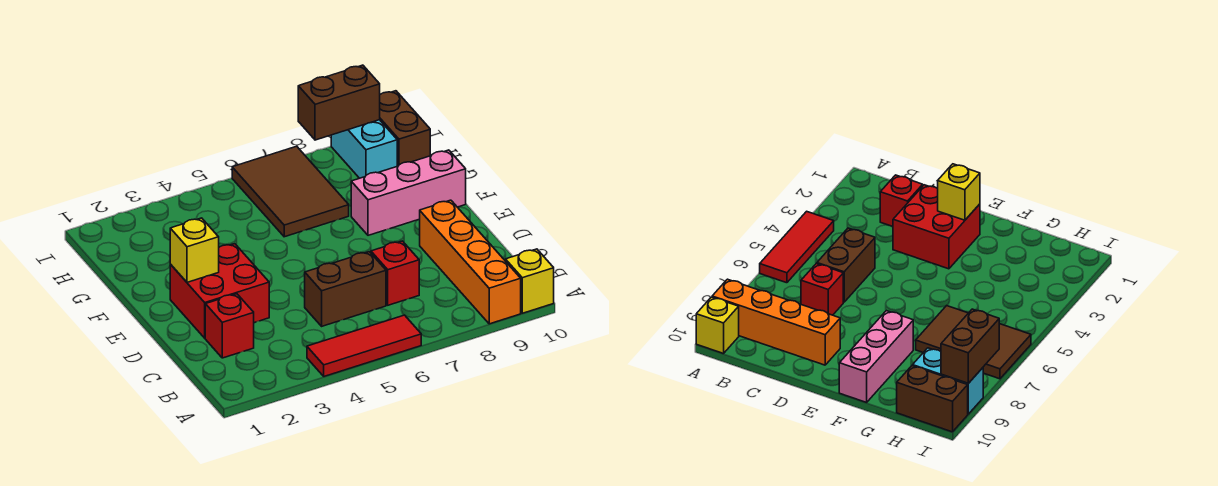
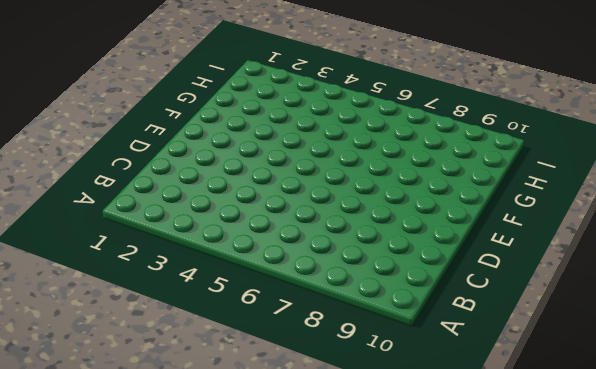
none -> red 1x3 tile [307,315,421,376]
none -> orange 1x4 brick [420,200,521,324]
none -> yellow 1x1 brick [505,249,554,313]

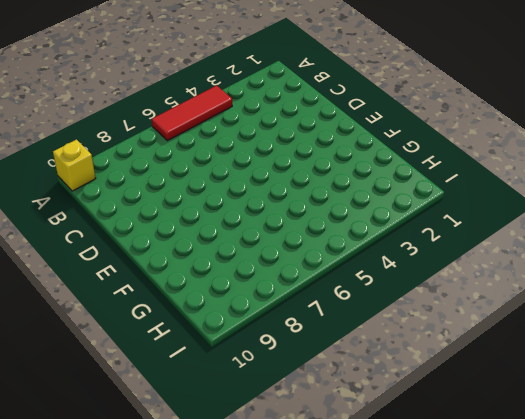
none -> orange 1x4 brick [420,200,521,324]
none -> red 1x1 brick [205,294,254,358]
none -> brown 1x2 brick [305,252,386,326]

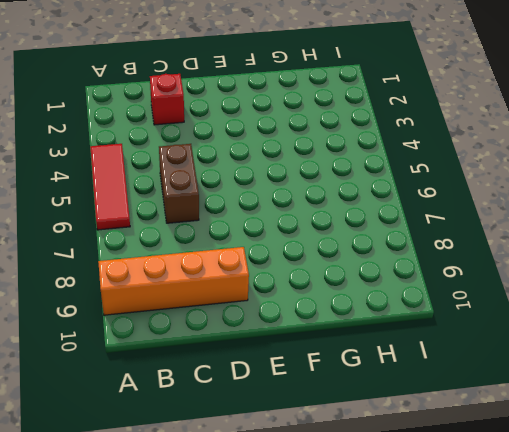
none -> yellow 1x1 brick [505,249,554,313]
none -> red 1x1 brick [371,241,419,305]
none -> red 2x2 brick [170,244,269,338]

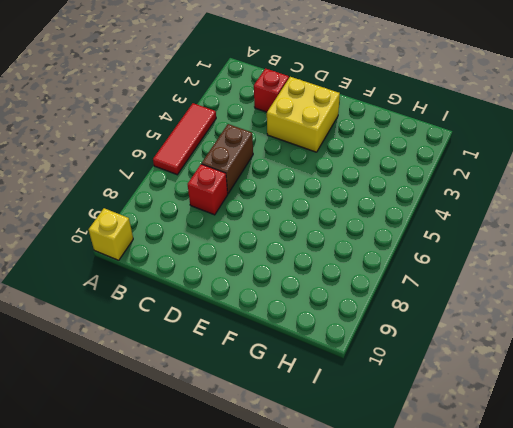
yellow 2x2 brick [267,77,340,152] -> red 2x2 brick [170,244,269,338]
none -> orange 1x4 brick [420,200,521,324]
none -> pink 1x3 brick [351,150,466,235]
none -> brown 2x3 tile [232,146,349,237]

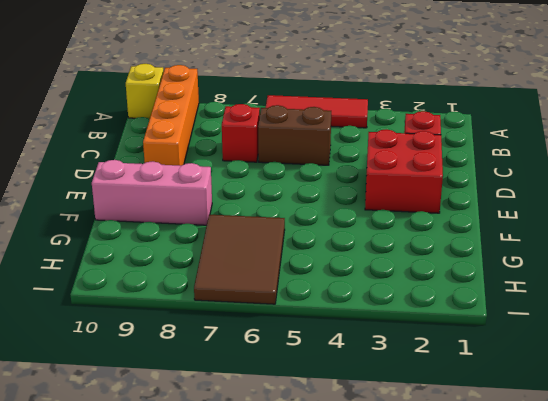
none -> cyan 1x2 brick [331,120,397,178]
none -> brown 1x2 brick [380,91,430,166]
none -> yellow 1x1 brick [170,218,219,282]

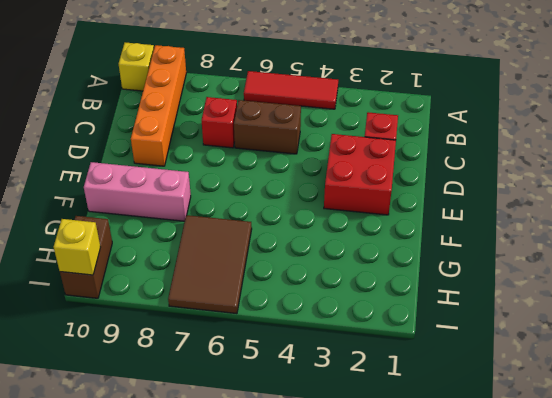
yellow 1x1 brick [54,219,101,275] -> yellow 1x1 brick moved to [170,218,219,282]
none -> cyan 1x2 brick [331,120,397,178]
none -> brown 1x2 brick [298,65,380,140]

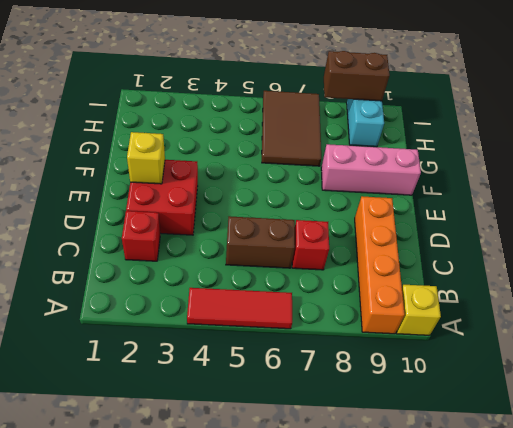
none -> brown 1x2 brick [380,91,430,166]

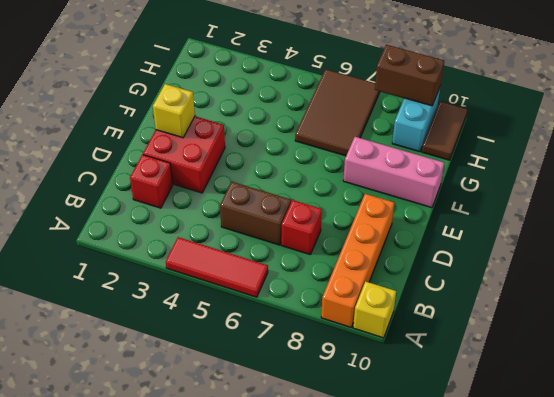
brown 1x2 tile [422,101,467,160] -> brown 1x2 brick [380,91,430,166]

